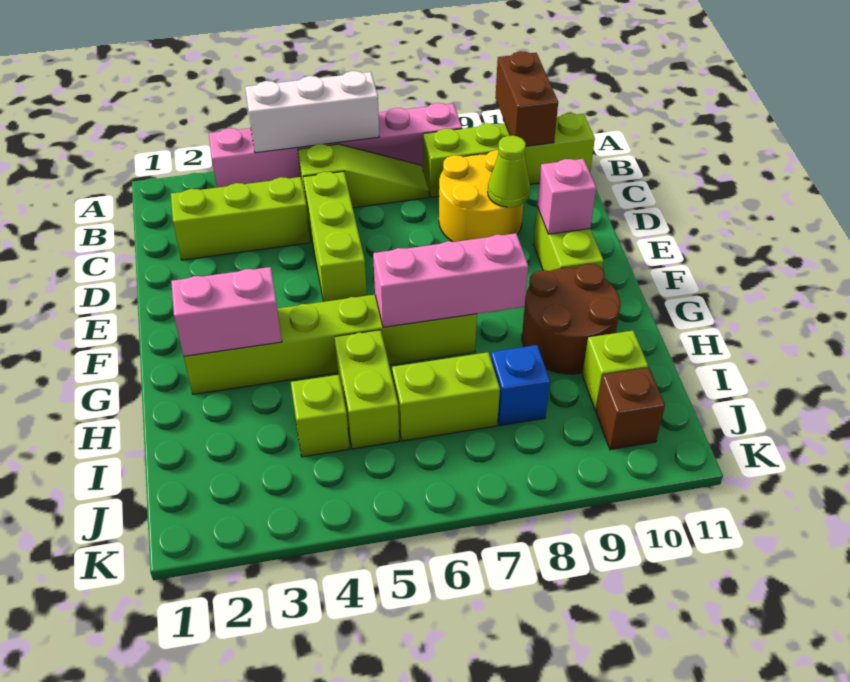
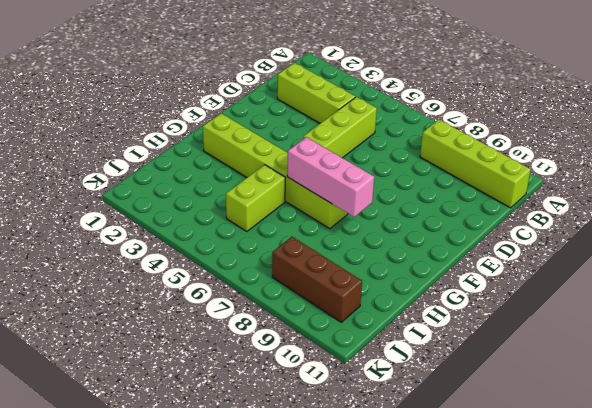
brown 1x3 brick [272,237,362,322] -> brown 1x1 brick [596,368,665,450]
none -> pink 1x6 brick [209,103,462,188]
none -> lime 1x3 slope [298,144,429,208]
none -> yellow 2x2 round brick [439,150,523,242]

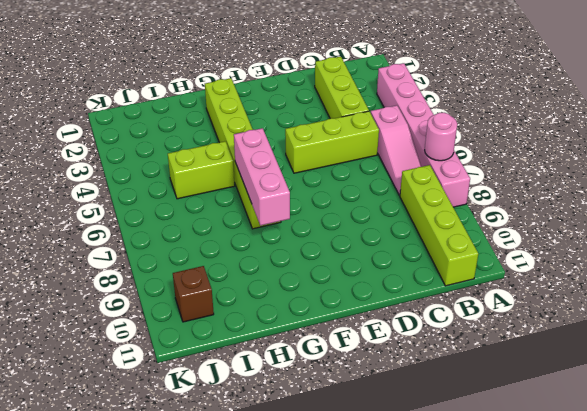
pink 1x1 round brick [425,113,457,161] -> none
pink 1x3 slope [371,105,421,196] -> lime 1x3 slope [298,144,429,208]
none -> yellow 2x2 round brick [439,150,523,242]
none -> lime 1x2 brick [533,207,604,271]
none -> brown 2x2 round brick [522,264,620,374]

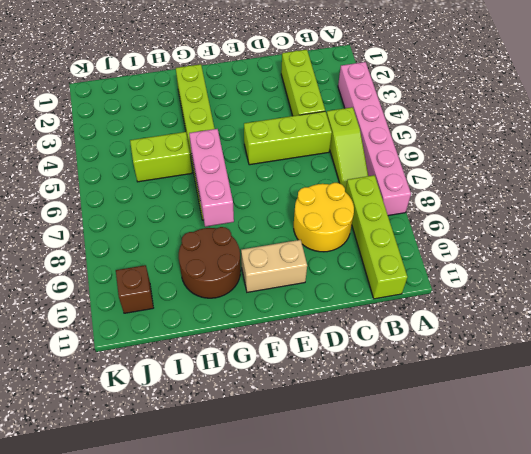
tan 1x2 brick [241,240,307,292] -> lime 1x2 brick [533,207,604,271]
none -> lime 1x1 brick [291,375,349,457]
none -> lime 1x2 brick [392,352,500,441]
none -> blue 1x1 brick [491,345,550,426]

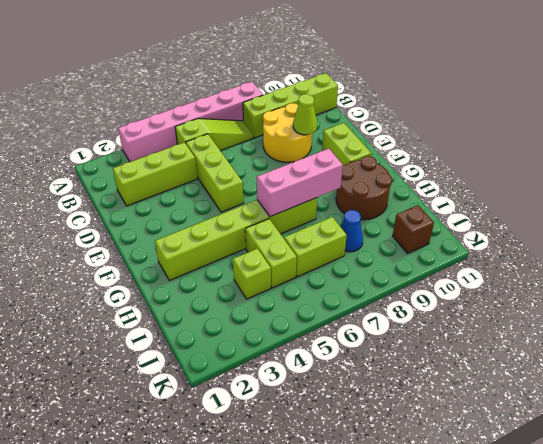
blue 1x1 cone [341,210,363,252] -> blue 1x1 brick [491,345,550,426]
none -> lime 1x1 brick [582,331,648,410]
none -> white 1x3 brick [245,71,379,153]
none -> brown 1x2 brick [495,51,558,146]

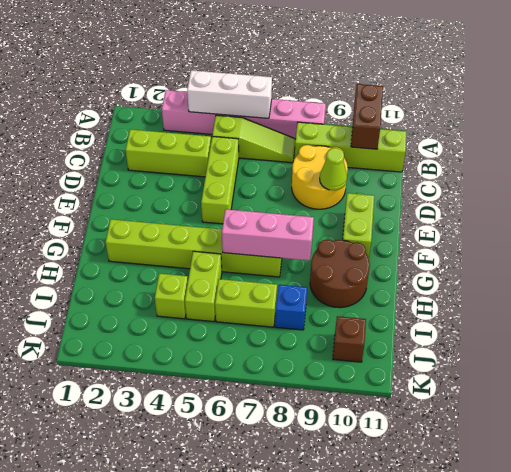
none -> lime 1x1 brick [582,331,648,410]
none -> pink 1x1 brick [537,159,596,234]
none -> pink 1x2 brick [171,267,282,356]

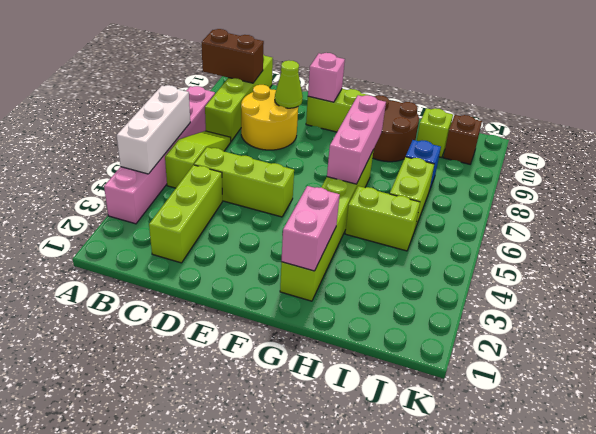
none -> lime 1x1 brick [291,375,349,457]

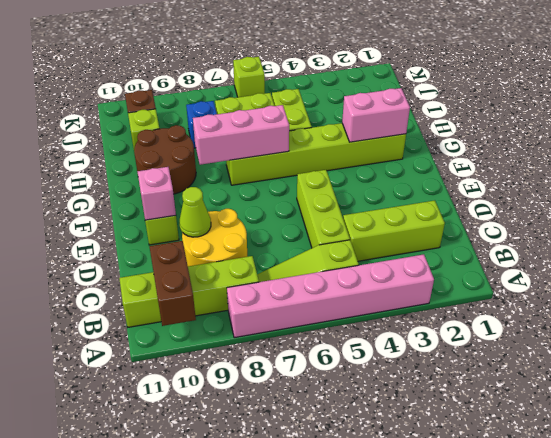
lime 1x1 brick [233,57,265,97] -> lime 1x1 brick moved to [291,375,349,457]
none -> white 1x3 brick [245,71,379,153]

